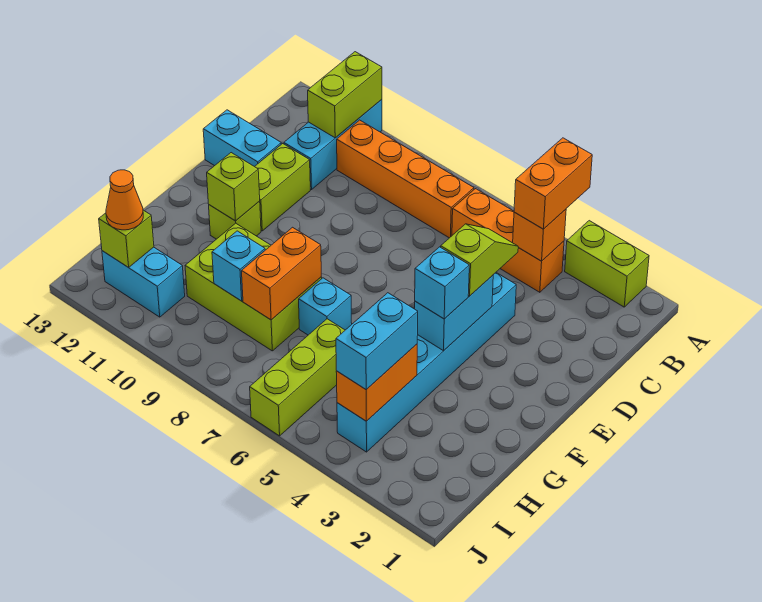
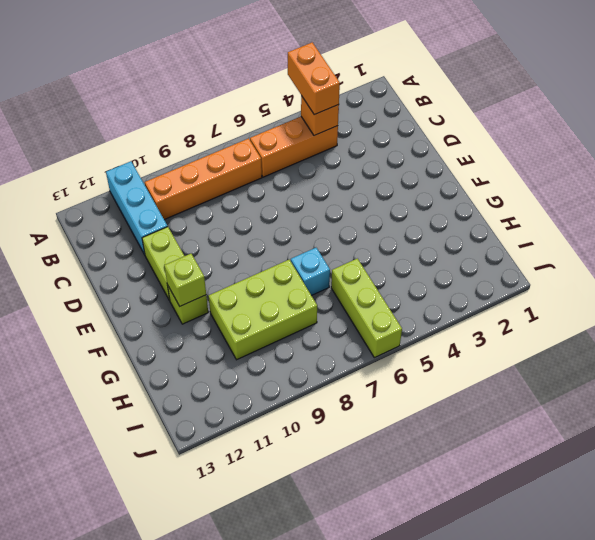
none -> lime 1x2 brick [565,221,649,307]
none -> cyan 1x6 brick [337,273,516,452]
none -> cyan 1x2 brick [203,110,281,167]

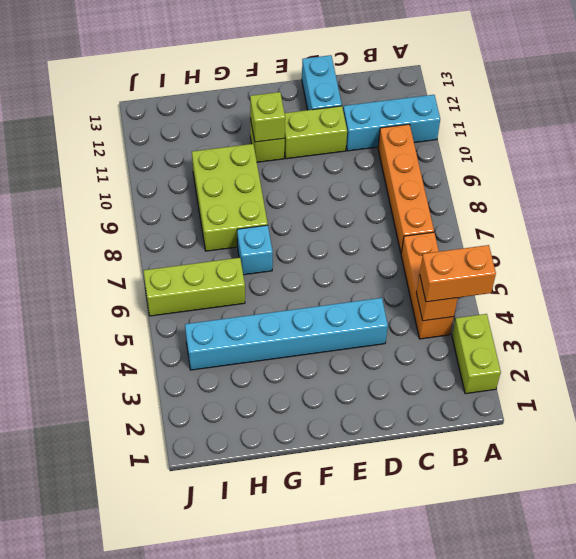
none -> cyan 1x2 brick [102,247,185,317]
none -> lime 1x2 brick [308,52,382,138]
none -> cyan 1x2 brick [415,275,493,351]

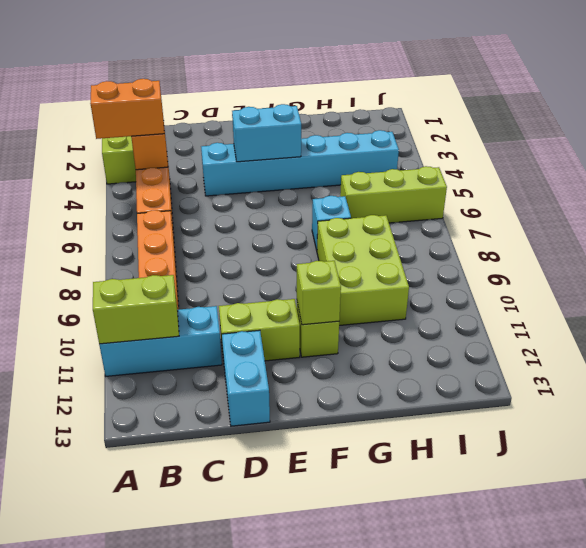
none -> cyan 1x2 brick [102,247,185,317]
none -> orange 1x2 brick [242,227,321,320]
none -> orange 1x2 brick [336,344,417,421]

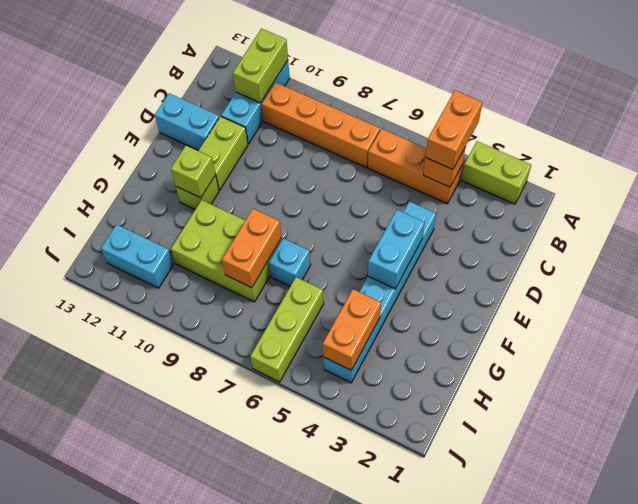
none -> cyan 1x1 brick [212,231,265,301]
none -> lime 1x1 brick [99,210,154,267]
none -> lime 1x2 slope [441,224,518,296]

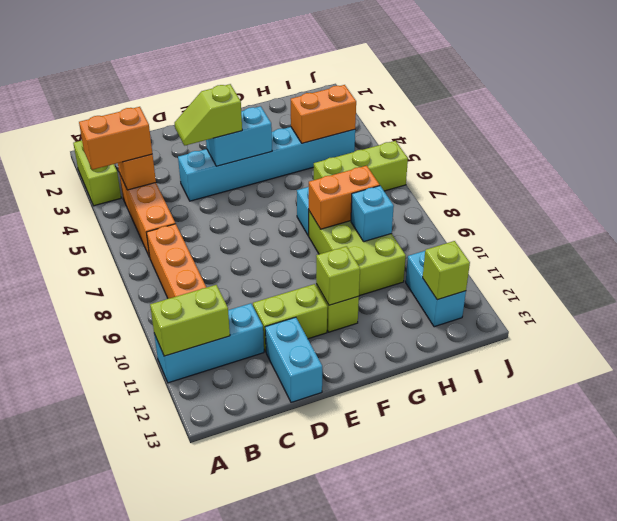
none -> cyan 1x1 brick [415,247,469,319]
none -> cyan 1x2 brick [336,293,418,389]
none -> orange 1x1 cone [106,170,143,230]

